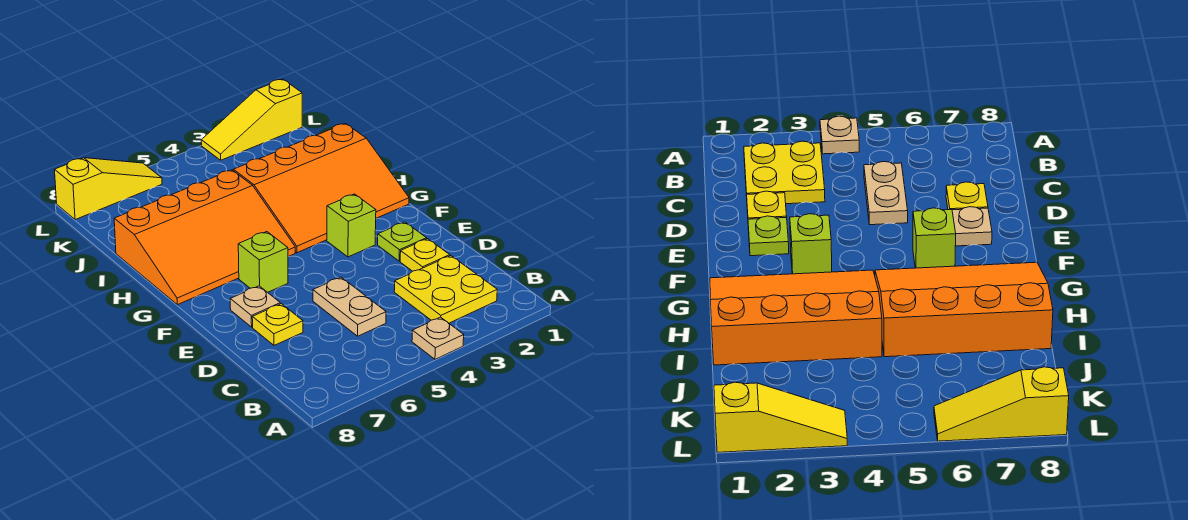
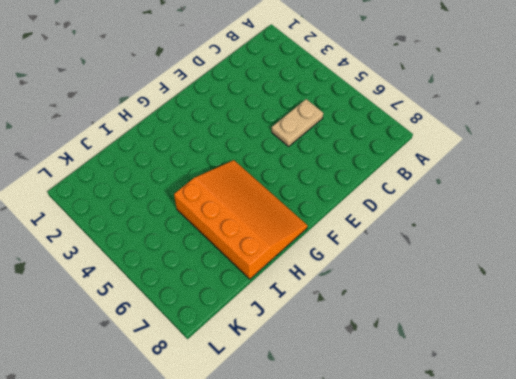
none -> tan 1x1 plate [412,317,464,359]
none -> yellow 2x2 plate [394,256,497,323]
none -> yellow 1x1 plate [400,239,450,271]

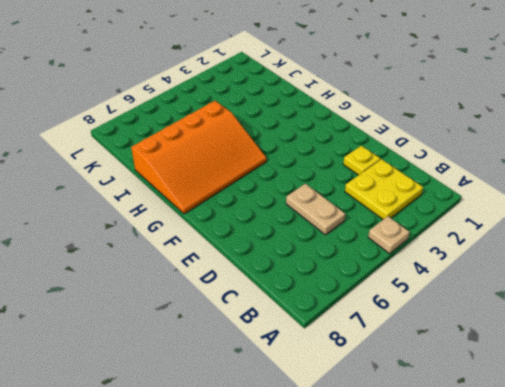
none -> yellow 1x1 plate [252,304,303,345]
none -> lime 1x1 plate [378,222,427,261]
none -> tan 1x1 plate [230,286,280,327]

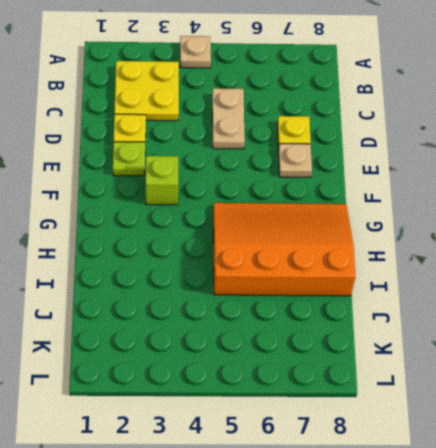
none -> lime 1x1 brick [238,232,288,292]
none -> orange 3x4 slope [233,123,409,253]
none -> yellow 1x3 slope [201,79,302,160]

